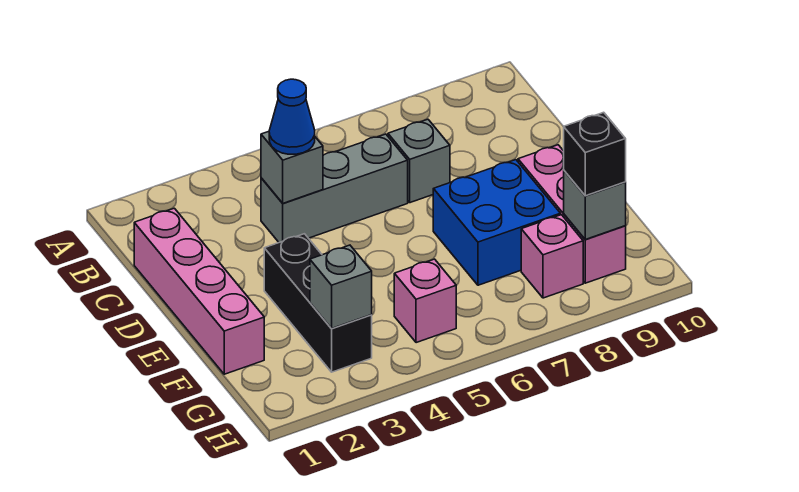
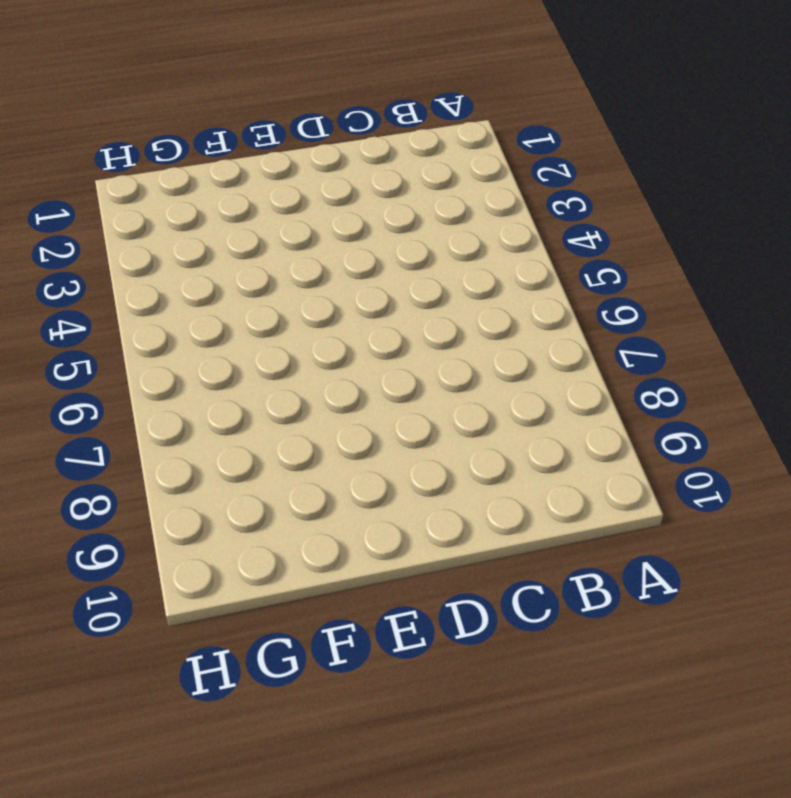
none -> pink 1x4 brick [134,208,264,374]
none -> grey 1x3 brick [261,134,408,242]
none -> grey 1x1 brick [388,119,450,203]

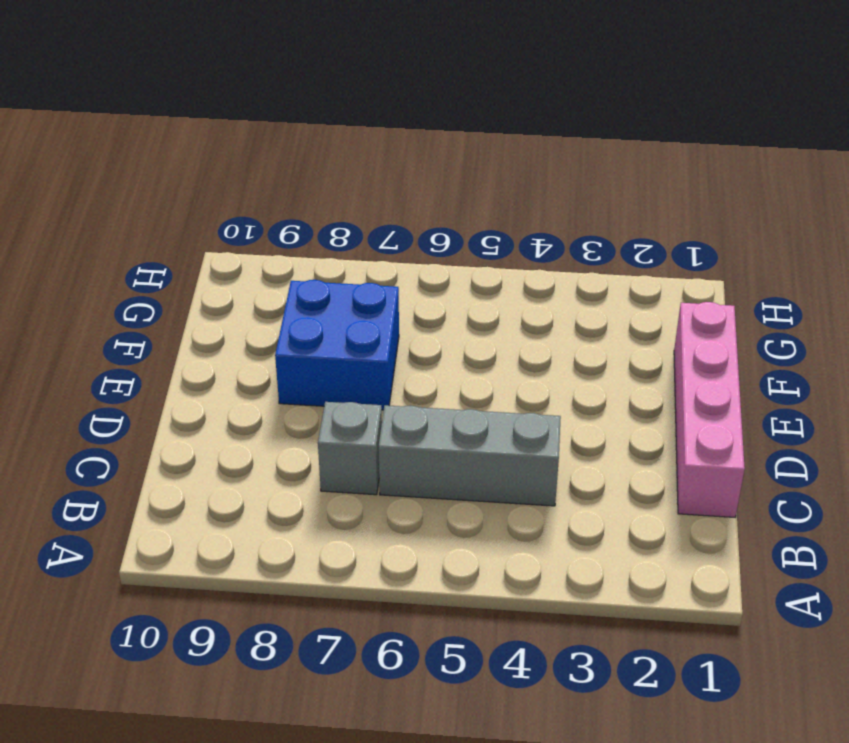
none -> black 1x3 brick [264,234,372,372]
none -> pink 1x3 brick [518,145,626,283]
none -> pink 1x1 brick [394,259,456,343]

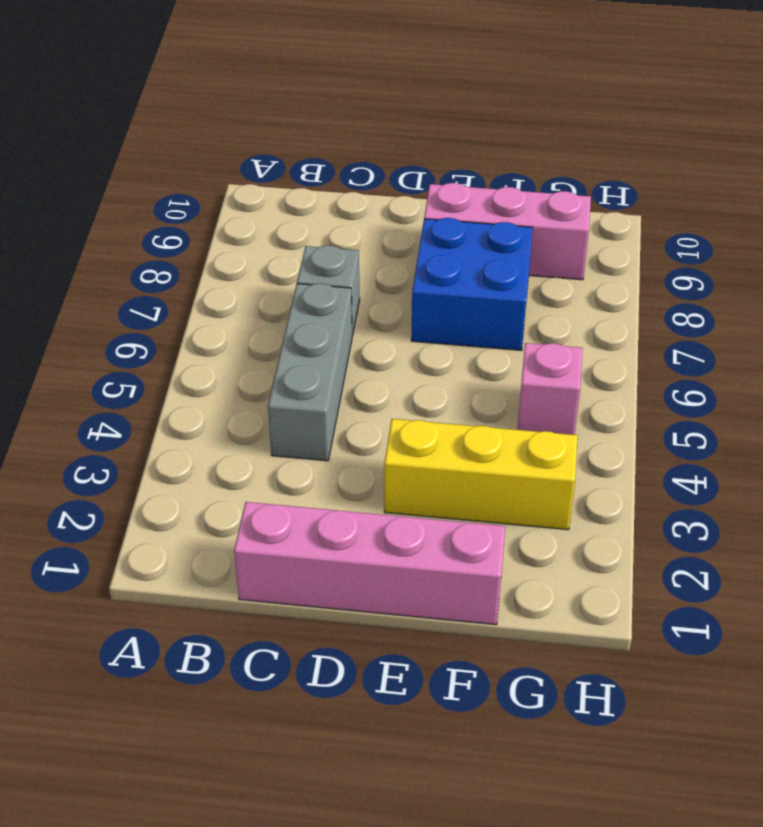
yellow 1x3 brick [384,419,578,530] -> black 1x3 brick [264,234,372,372]
none -> pink 1x1 brick [521,215,583,298]
none -> grey 1x1 brick [261,131,323,203]
none -> grey 1x1 brick [310,245,372,329]

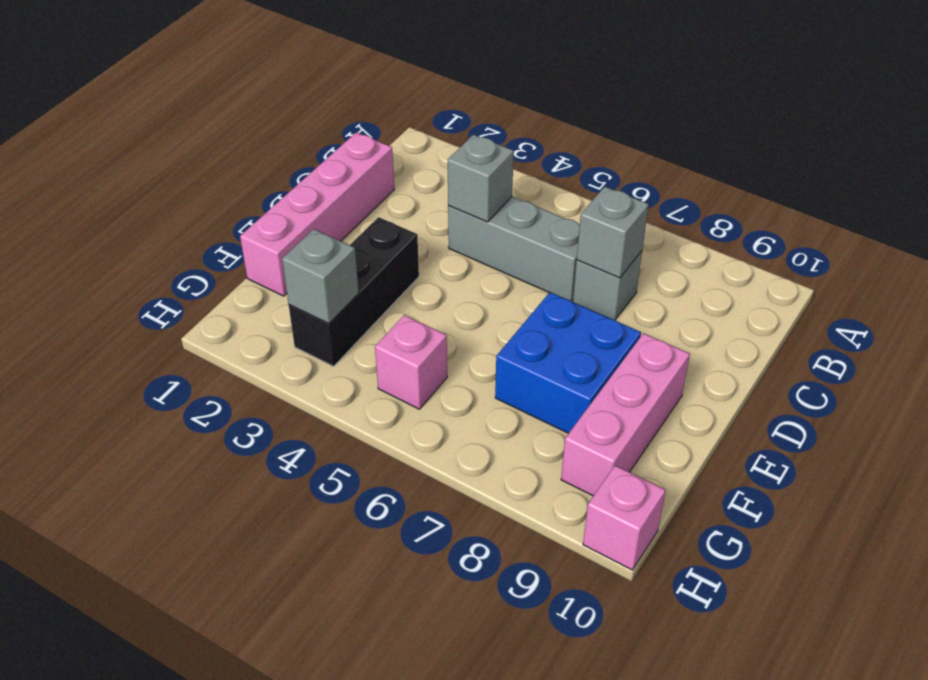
grey 1x1 brick [577,187,649,278] -> grey 1x1 brick moved to [564,171,626,239]
pink 1x1 brick [583,465,666,570] -> pink 1x1 brick moved to [521,215,583,298]
none -> blue 1x1 cone [269,79,315,154]
none -> black 1x1 brick [564,112,626,196]

